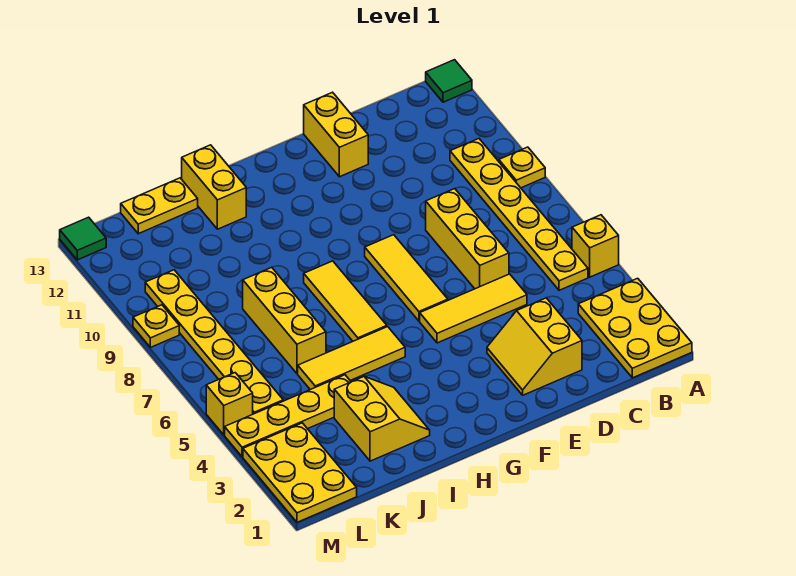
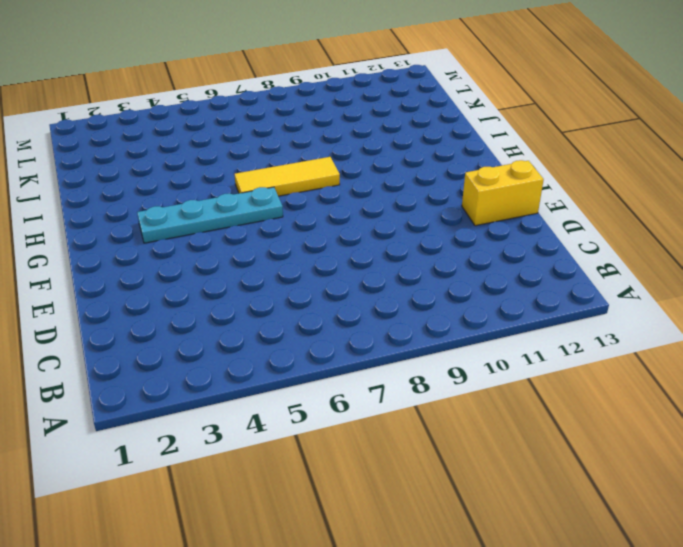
cyan 1x4 plate [137,187,283,243] -> none
none -> yellow 2x3 plate [578,278,692,378]
none -> yellow 1x1 brick [572,215,619,277]
none -> yellow 1x1 plate [499,147,545,188]

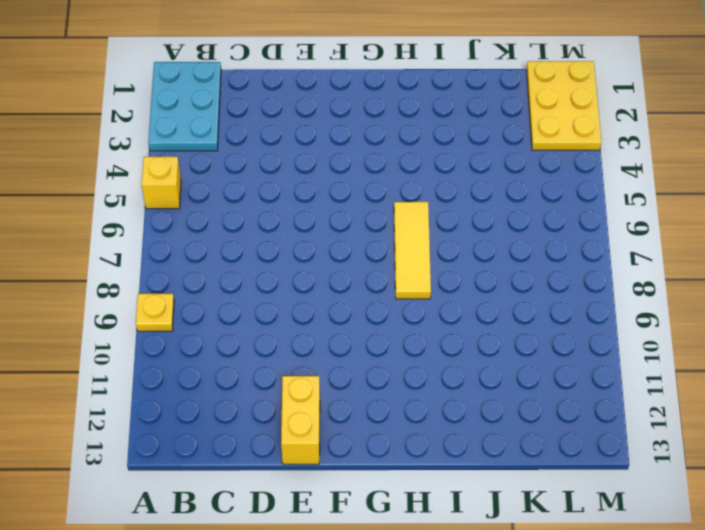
cyan 2x3 plate [149,62,221,151] -> yellow 2x3 plate [578,278,692,378]
none -> green 1x1 tile [426,60,472,102]
none -> yellow 1x6 plate [450,139,588,290]
none -> yellow 2x2 slope [487,298,582,395]

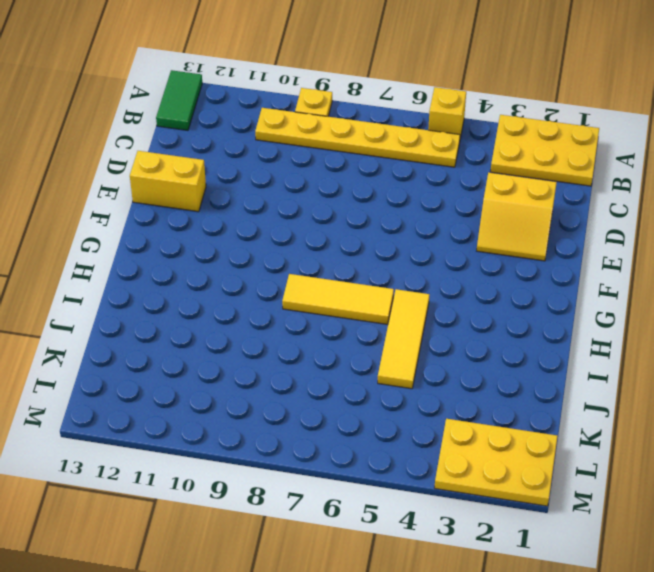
green 1x2 tile [156,70,202,130] -> green 1x1 tile [426,60,472,102]
none -> yellow 1x3 tile [420,274,527,343]
none -> yellow 1x3 brick [426,189,509,289]
none -> yellow 1x3 tile [365,235,448,321]

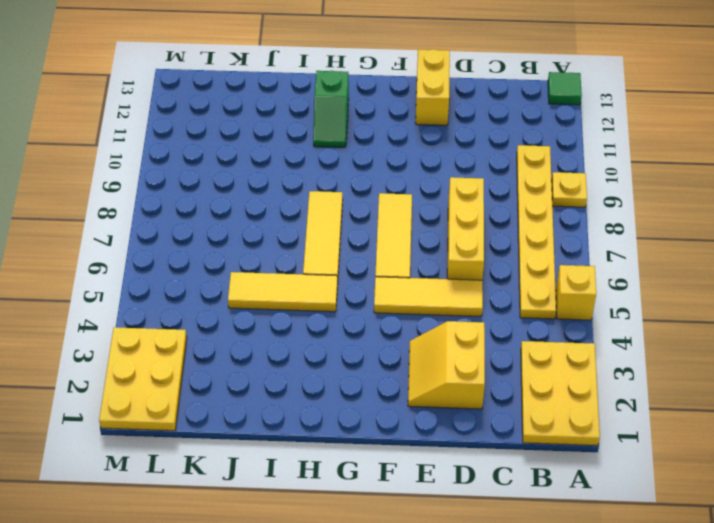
green 1x2 slope [313,71,349,147] -> none
none -> yellow 2x2 slope [334,376,430,461]
none -> yellow 1x2 brick [182,145,246,229]
none -> yellow 1x4 plate [225,375,351,457]

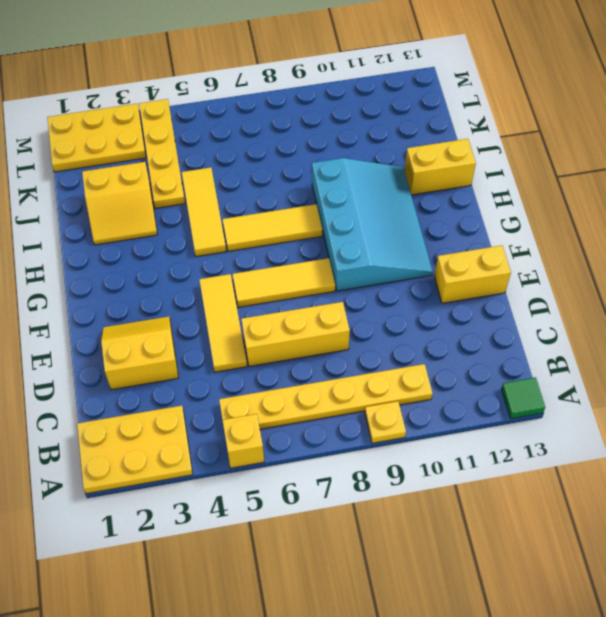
cyan 3x4 slope [312,158,433,291] -> none
none -> yellow 1x3 brick [243,267,326,374]
none -> yellow 1x2 plate [121,178,198,234]
none -> yellow 1x6 plate [145,270,283,414]

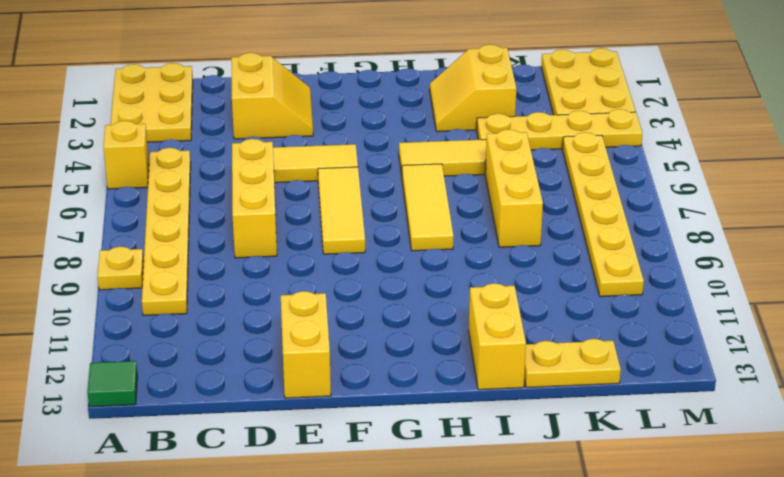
none -> yellow 1x1 brick [206,373,253,435]
none -> yellow 1x1 plate [133,305,179,347]
none -> green 1x1 tile [60,217,106,260]

